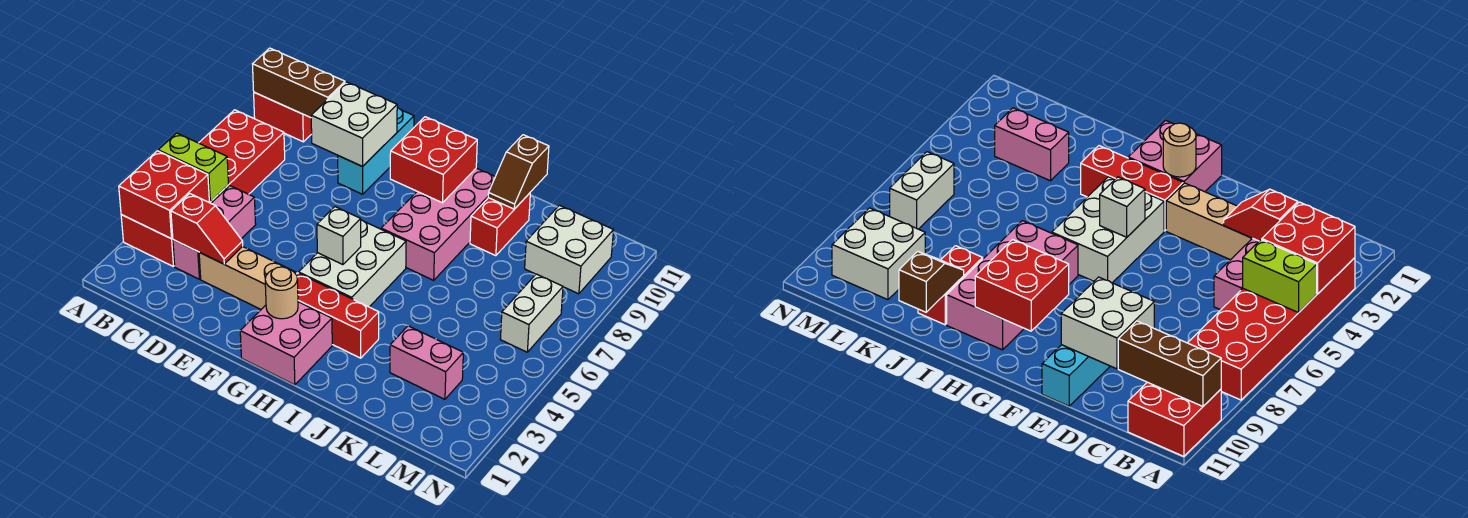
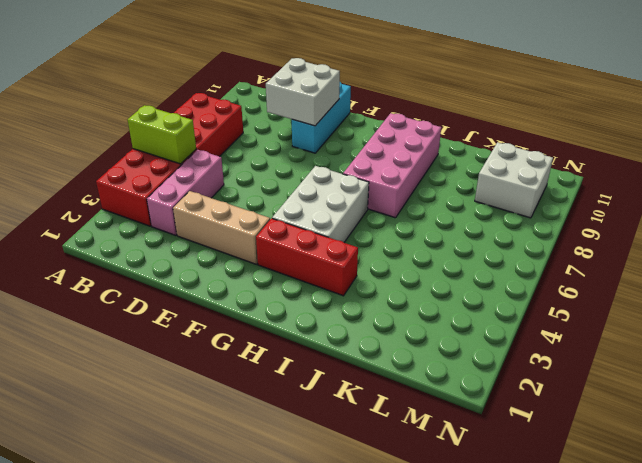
none -> red 2x2 brick [254,92,312,142]
none -> pink 2x2 brick [240,302,332,385]
none -> red 1x2 brick [470,193,530,256]

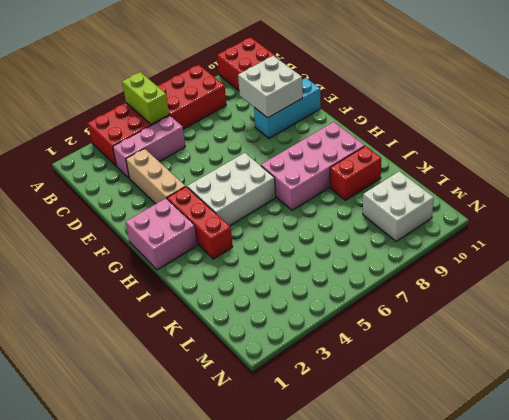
none -> pink 1x2 brick [390,326,463,399]
none -> white 1x2 brick [500,274,563,352]
none -> red 2x2 brick [119,151,209,239]

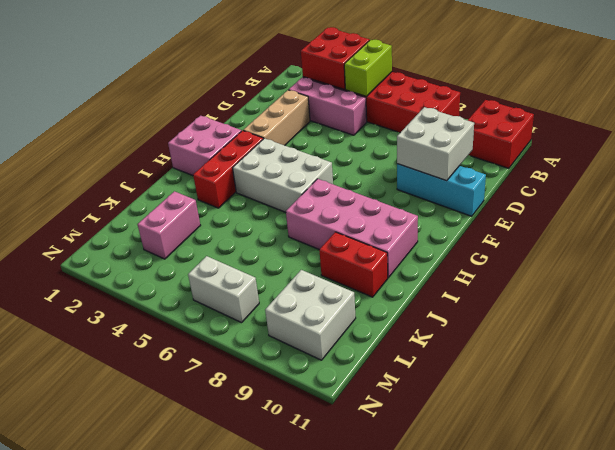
none -> brown 1x3 brick [253,48,345,118]
none -> red 1x2 slope [171,194,243,264]
none -> tan 1x1 round brick [265,267,298,319]

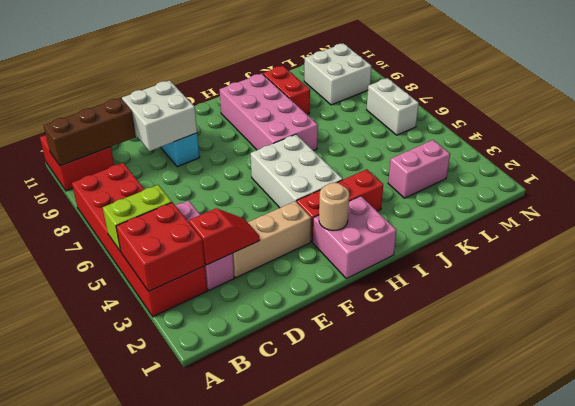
none -> white 1x1 brick [317,207,361,265]
none -> red 2x2 brick [390,117,477,203]
none -> brown 1x2 slope [488,135,549,209]

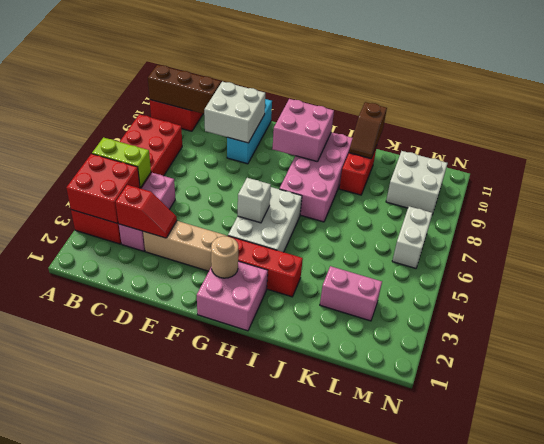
pink 2x2 brick [272,99,334,162] -> red 2x2 brick [390,117,477,203]

